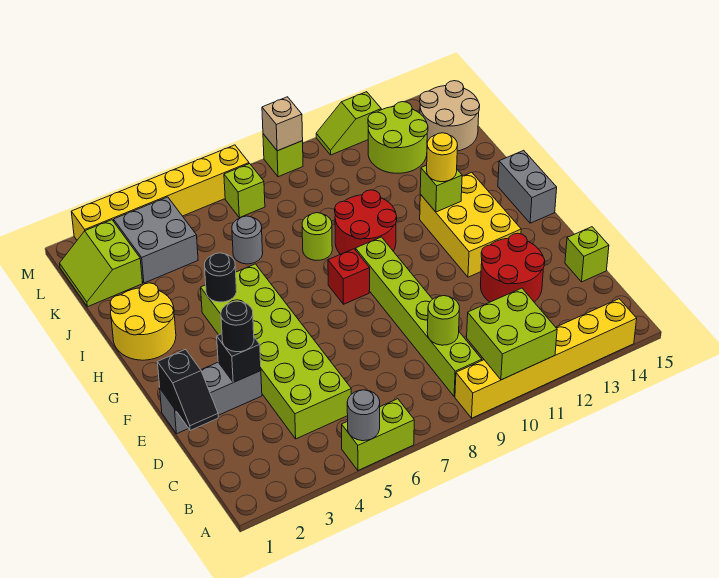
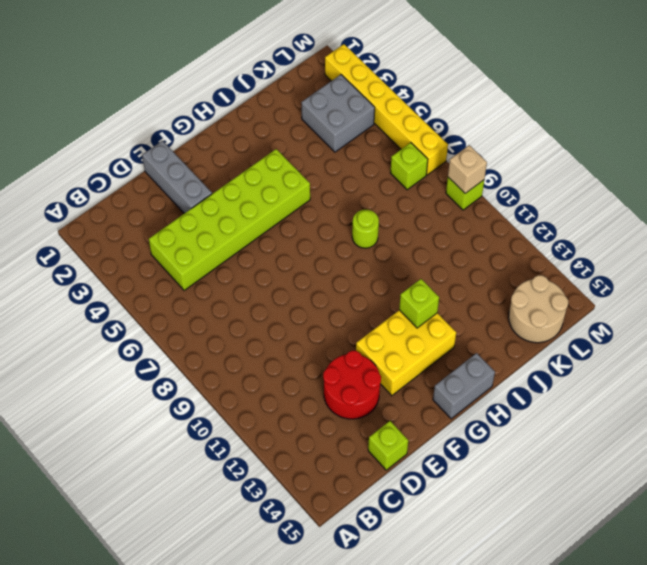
none -> lime 1x2 brick [342,399,414,470]
none -> yellow 1x6 brick [455,299,637,418]
none -> lime 1x6 brick [356,237,482,397]
none -> red 1x1 brick [328,249,370,304]

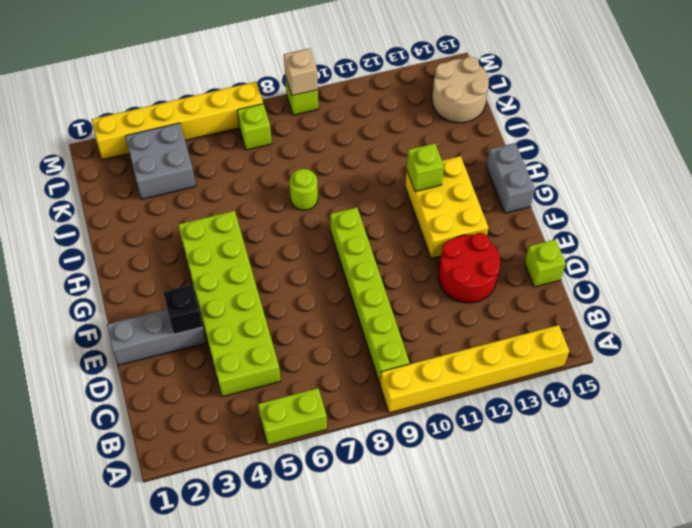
none -> red 1x1 brick [328,249,370,304]
none -> yellow 2x2 round brick [110,283,176,360]
none -> red 2x2 round brick [335,190,397,254]
none -> grey 1x1 round brick [232,216,263,264]

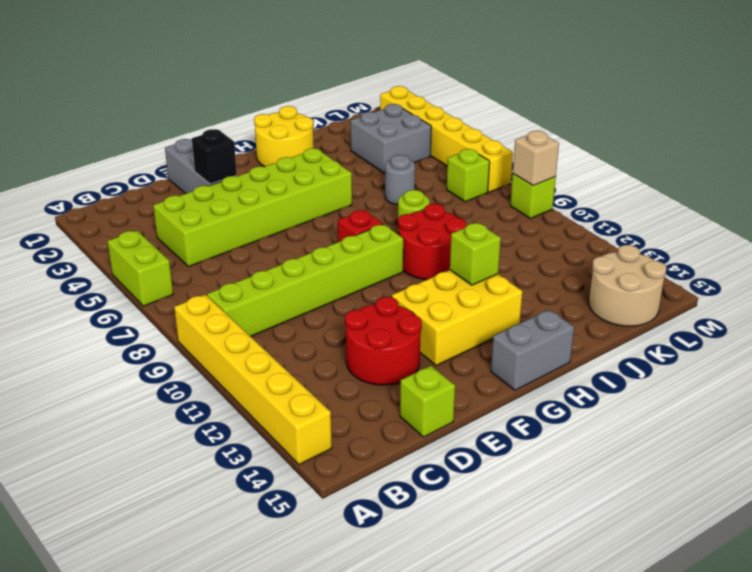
none -> lime 2x2 slope [60,220,143,307]
none -> lime 2x2 round brick [368,102,428,173]
none -> lime 1x2 slope [316,92,381,155]
none -> grey 1x1 round brick [347,390,380,441]

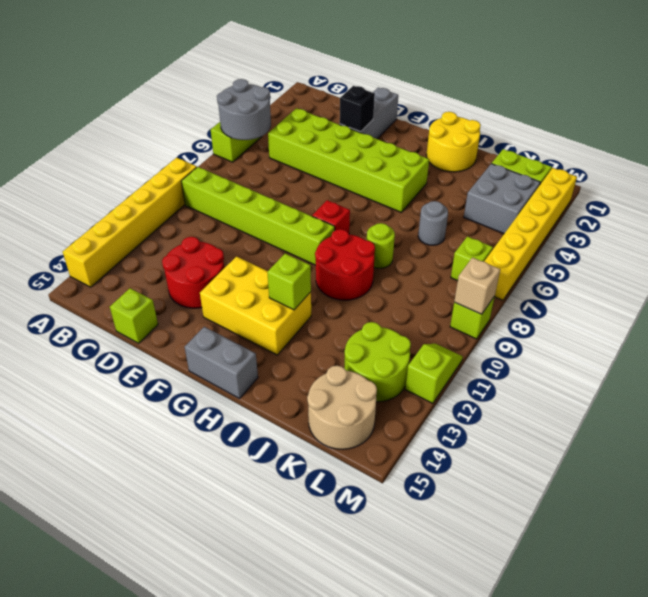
grey 2x2 round brick [217,79,271,140] -> grey 1x1 round brick [347,390,380,441]
none -> lime 2x2 brick [467,288,557,380]
none -> lime 1x1 round brick [427,296,460,345]
none -> black 1x2 slope [158,349,218,431]
none -> black 1x1 round brick [205,253,237,302]

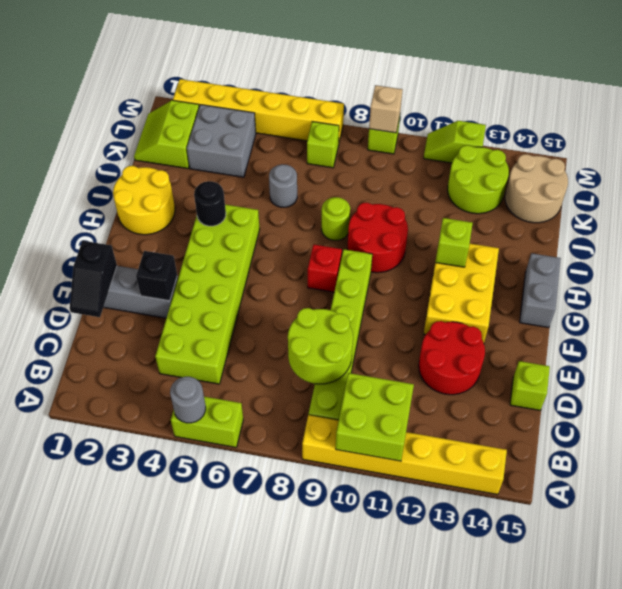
lime 2x2 round brick [288,308,353,384] -> lime 1x1 round brick [427,296,460,345]
none -> black 1x1 round brick [221,301,254,352]
none -> yellow 1x1 round brick [427,133,458,182]

